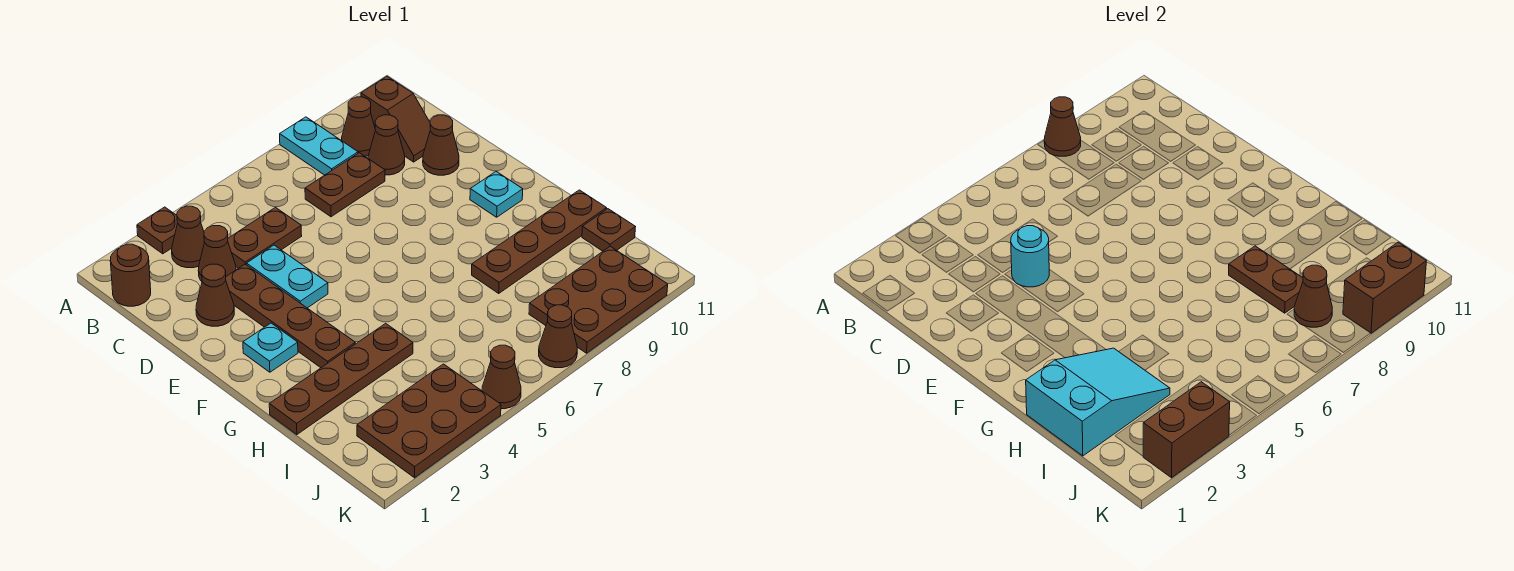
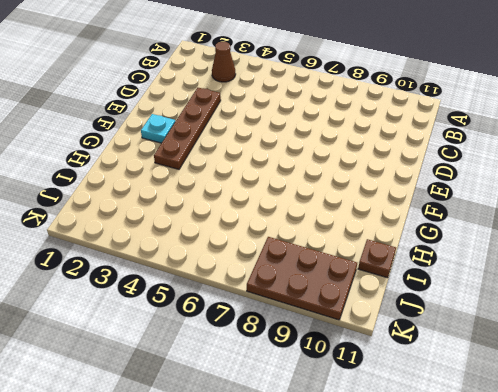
none -> brown 1x1 plate [137,207,177,254]
none -> cyan 1x2 plate [280,117,358,175]
none -> brown 1x1 round brick [110,244,151,306]
none -> brown 1x1 cone [342,97,375,156]

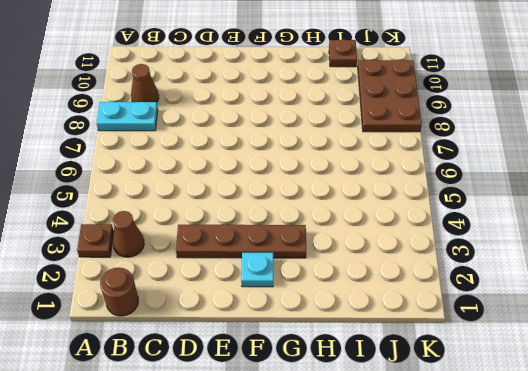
none -> brown 1x2 slope [361,77,430,162]
none -> brown 1x1 cone [198,226,236,281]
none -> brown 1x2 plate [228,208,302,268]
none -> brown 1x2 plate [305,153,385,217]

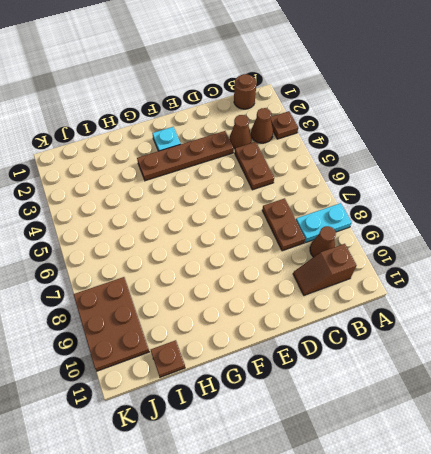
none -> brown 1x1 cone [368,115,405,175]
none -> brown 1x1 cone [196,264,234,326]
none -> cyan 1x2 plate [247,245,328,308]
none -> brown 1x1 cone [423,115,459,175]

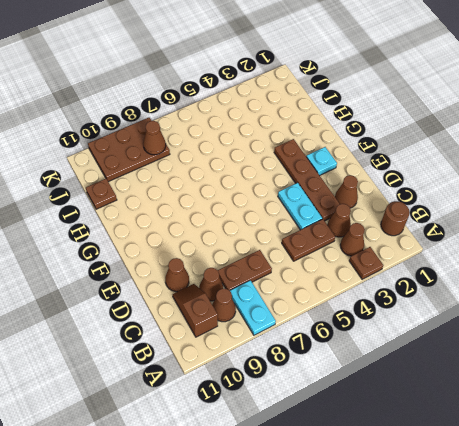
none -> cyan 1x1 plate [470,172,523,217]
none -> brown 1x4 plate [269,323,413,434]
none -> brown 1x4 plate [472,190,607,293]
none -> brown 2x3 plate [357,364,501,478]

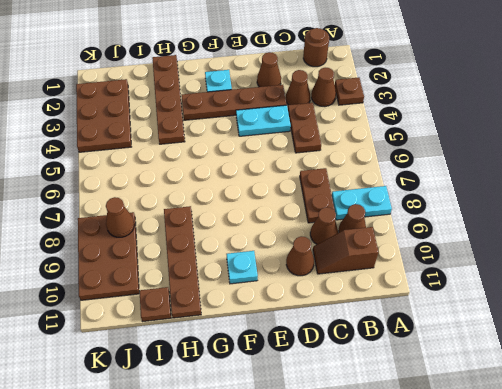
none -> brown 1x1 cone [482,345,521,409]
none -> brown 1x1 cone [539,305,577,368]
none -> brown 1x1 cone [1044,97,1081,156]
none -> cyan 1x1 round brick [1011,226,1049,287]

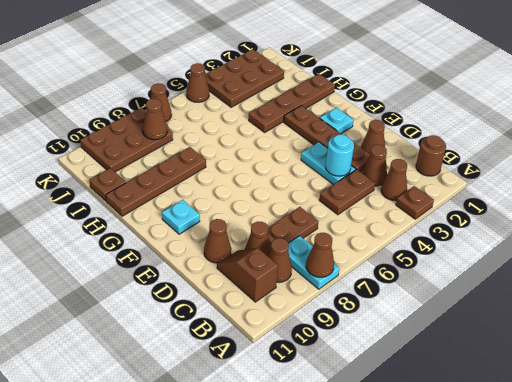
none -> cyan 2x3 slope [1026,348,1170,456]
none -> brown 1x2 plate [1229,246,1303,313]
none -> brown 1x2 brick [1143,382,1230,478]
none -> brown 1x2 brick [1343,242,1426,333]

